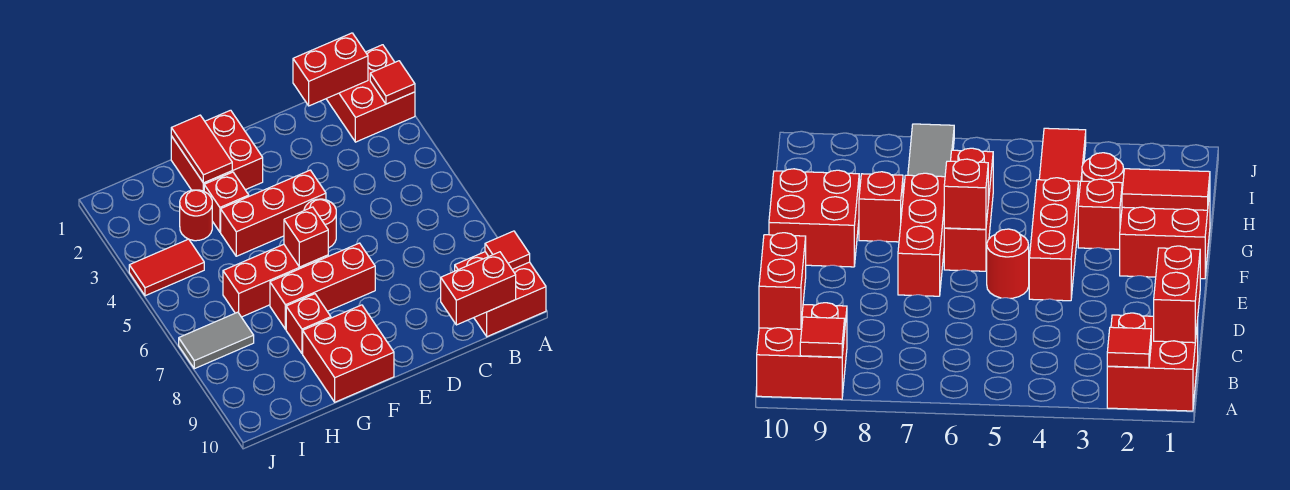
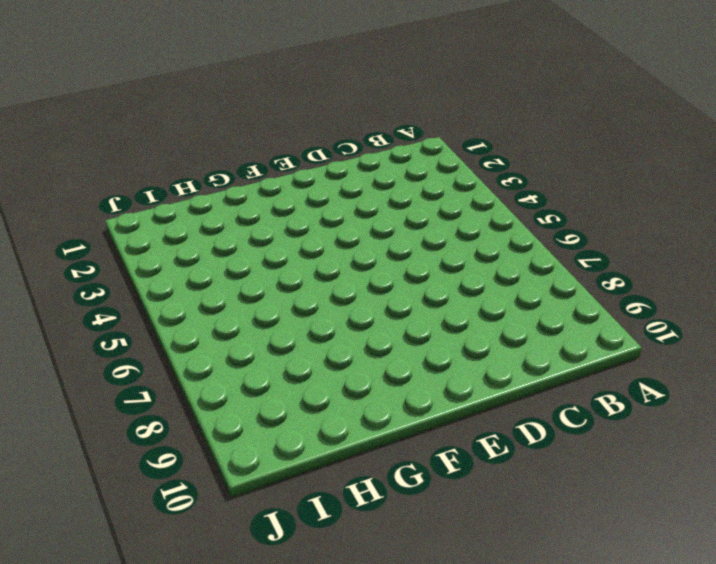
none -> red 2x2 brick [326,45,415,142]
none -> red 2x2 brick [455,252,546,337]
none -> red 1x3 brick [221,170,326,256]

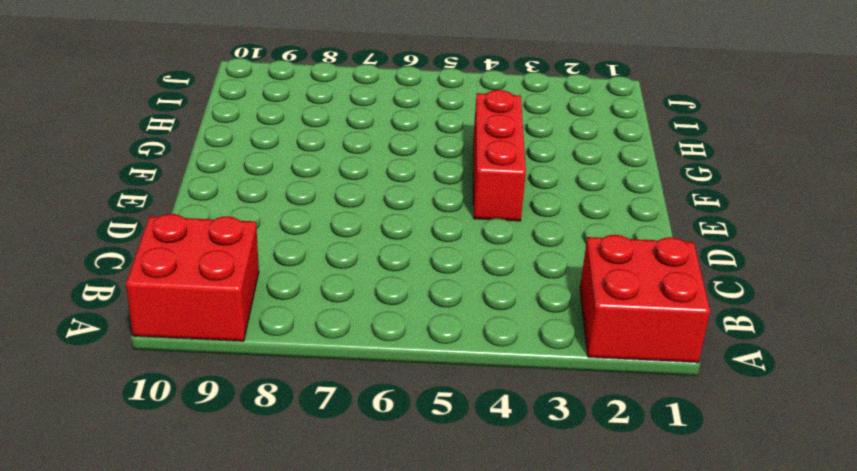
none -> red 1x1 round brick [304,199,336,248]
none -> red 1x3 brick [270,243,375,329]
none -> red 2x2 brick [171,110,263,191]

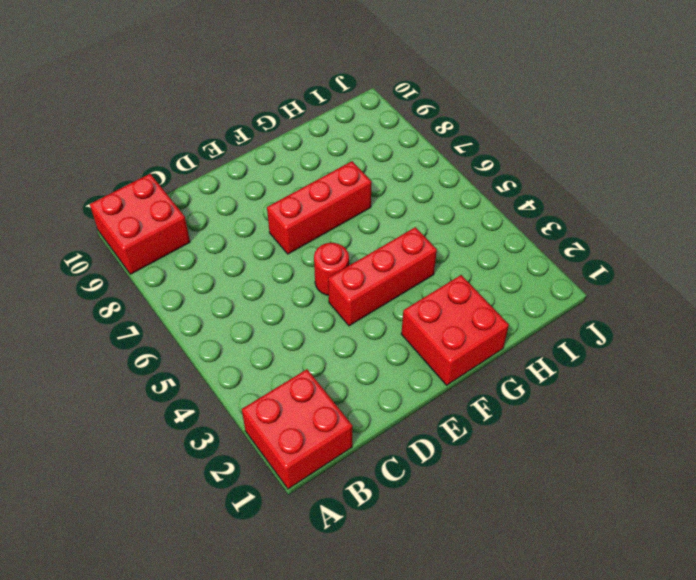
none -> red 1x3 brick [223,244,328,317]
none -> red 2x2 brick [303,305,394,402]
none -> red 1x1 brick [204,172,249,232]

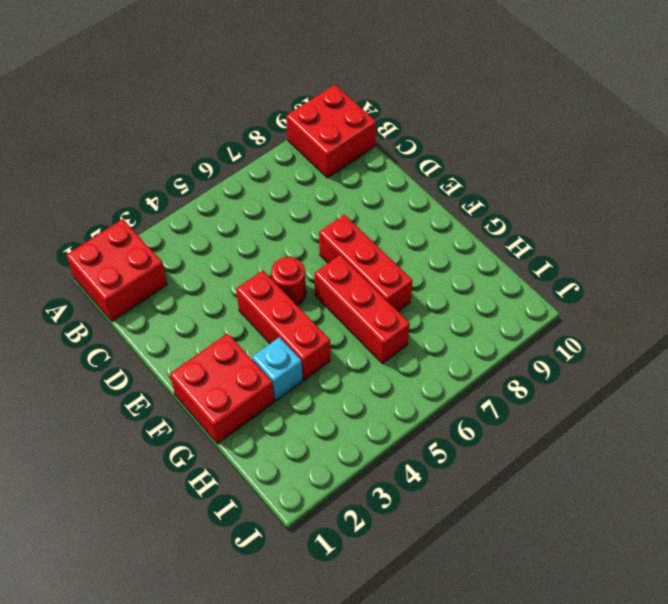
cyan 1x1 brick [252,337,303,401] -> red 1x1 brick [204,172,249,232]
none -> red 2x2 brick [303,305,394,402]
none -> red 1x1 brick [286,294,331,354]
none -> red 1x1 round brick [180,190,212,241]

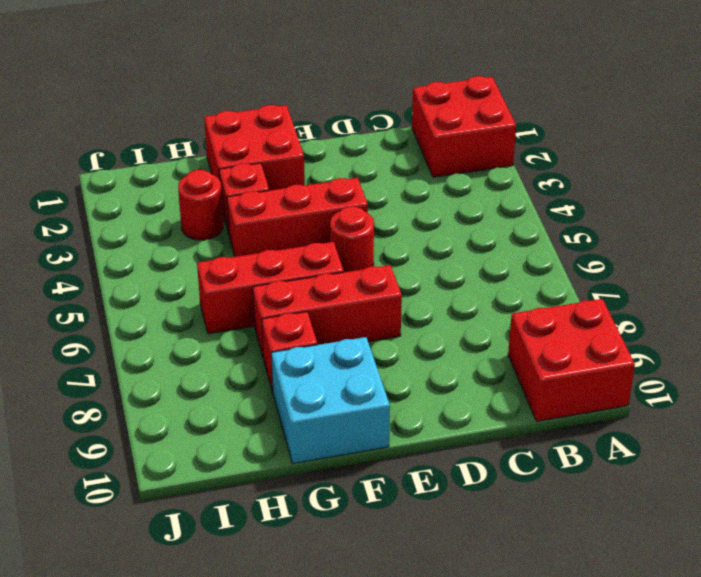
cyan 2x2 brick [271,337,390,463] -> red 2x2 brick [303,305,394,402]
none -> red 1x2 tile [129,239,204,296]
none -> grey 1x2 tile [179,312,254,369]
none -> red 1x1 tile [370,61,415,104]

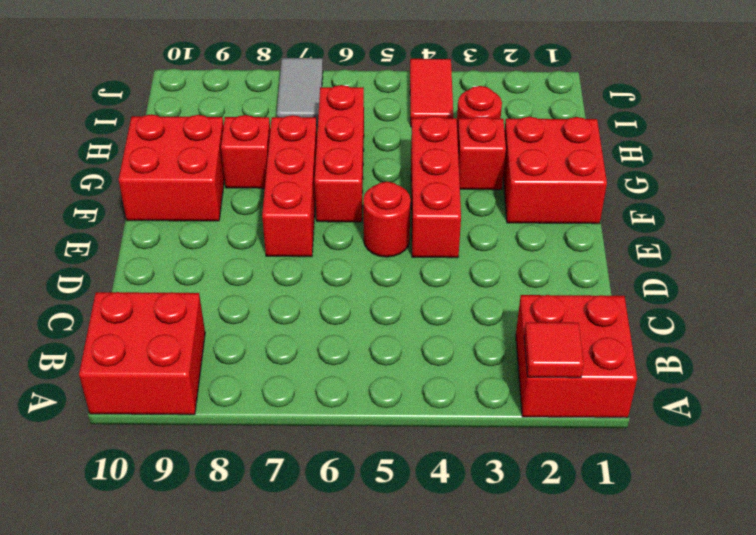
none -> red 1x1 tile [485,231,530,269]
none -> red 1x2 brick [293,33,368,106]
none -> red 1x2 brick [441,252,516,325]

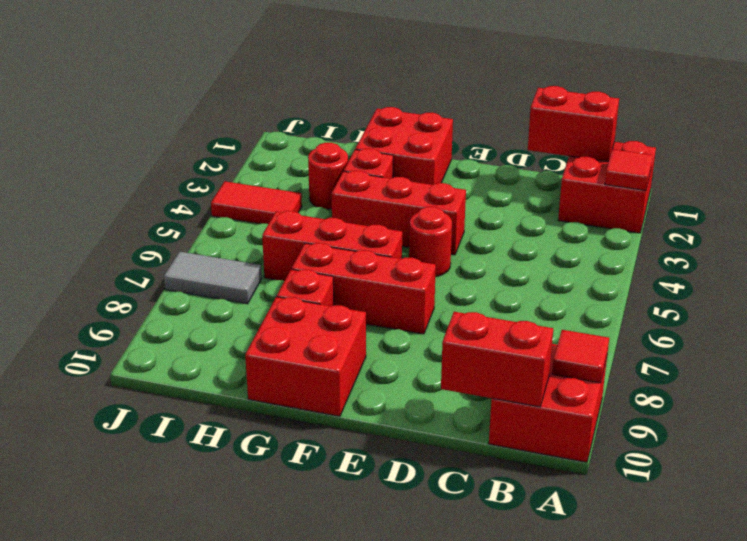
none -> red 1x1 brick [284,207,328,267]
none -> red 1x2 tile [171,115,232,183]

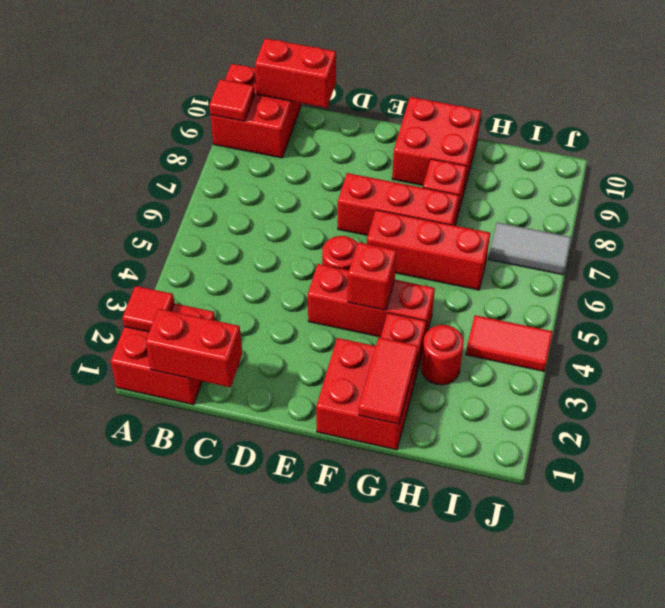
red 1x1 brick [348,242,397,310] -> red 1x1 brick moved to [284,207,328,267]

